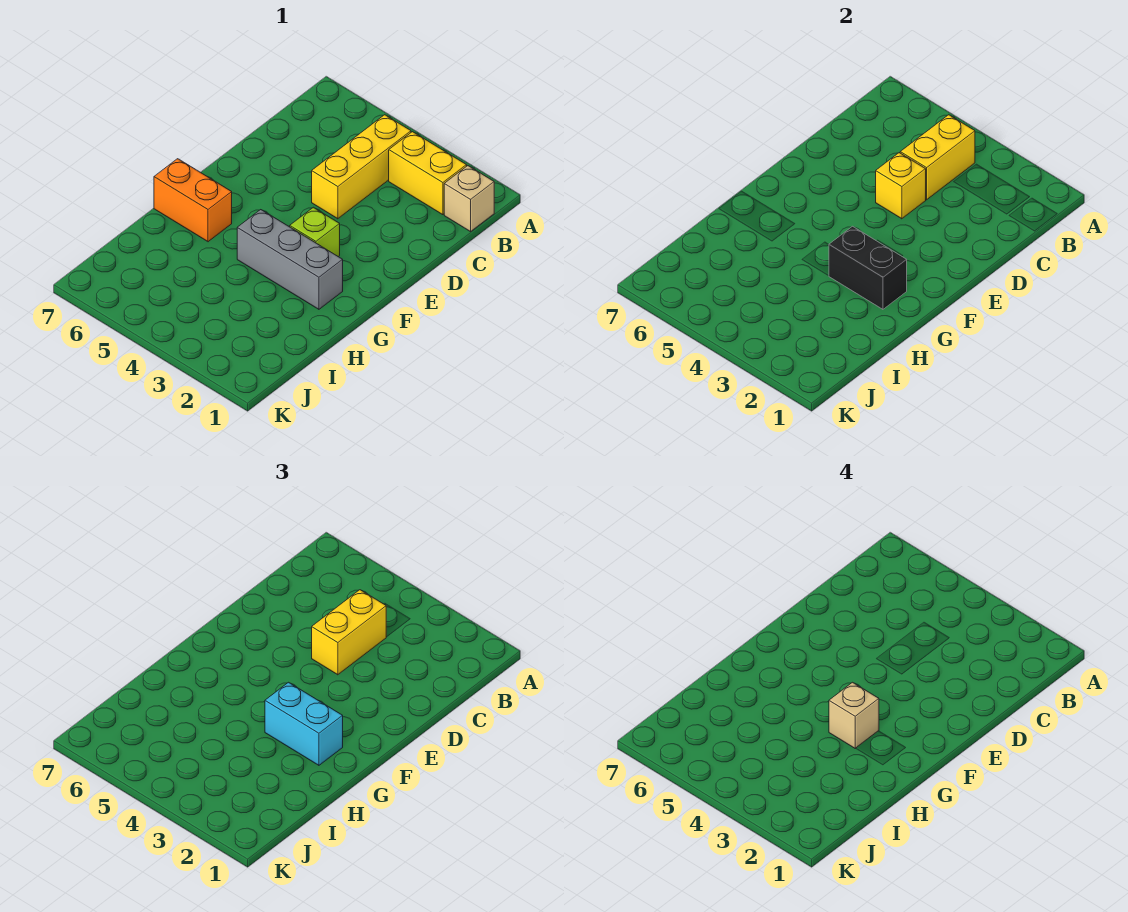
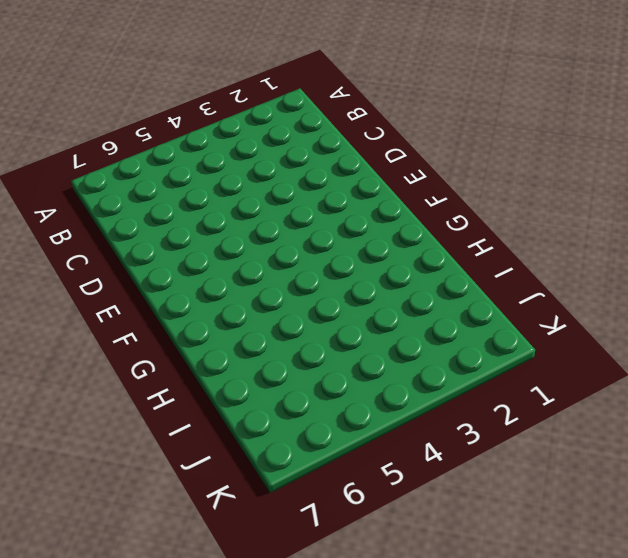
none -> tan 1x1 brick [444,166,494,232]
none -> yellow 1x2 brick [389,132,467,215]
none -> yellow 1x3 brick [312,115,411,219]

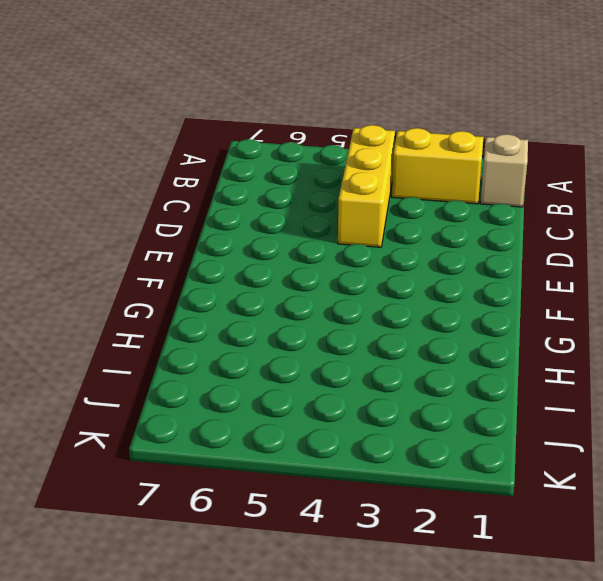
none -> lime 1x1 brick [290,207,340,257]
none -> grey 1x3 brick [237,210,343,309]
none -> orange 1x2 brick [154,159,232,242]

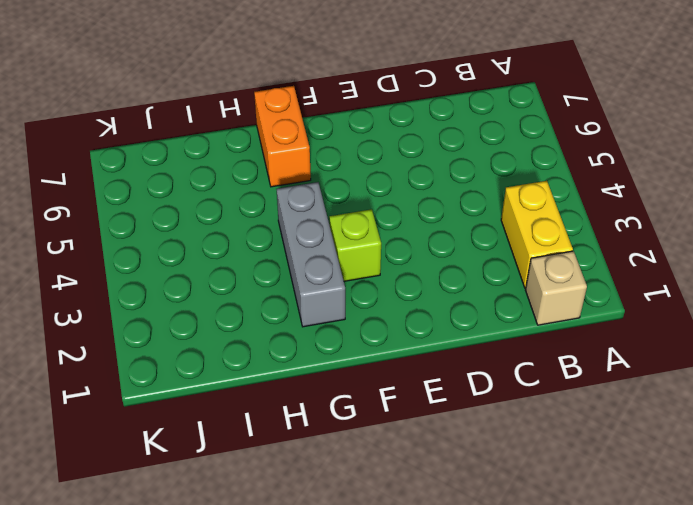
none -> yellow 1x3 brick [312,115,411,219]
none -> yellow 1x2 brick [900,115,975,200]
none -> yellow 1x1 brick [876,153,926,219]

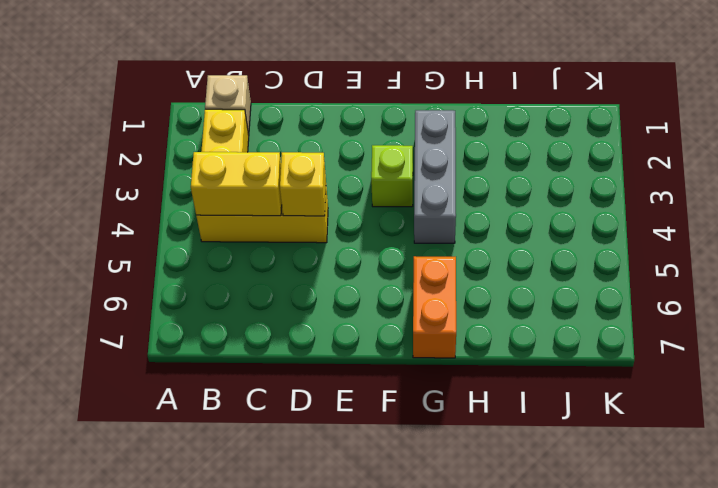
none -> black 1x2 brick [829,226,907,309]
none -> yellow 1x2 brick [312,590,386,675]
none -> cyan 1x2 brick [265,682,343,765]

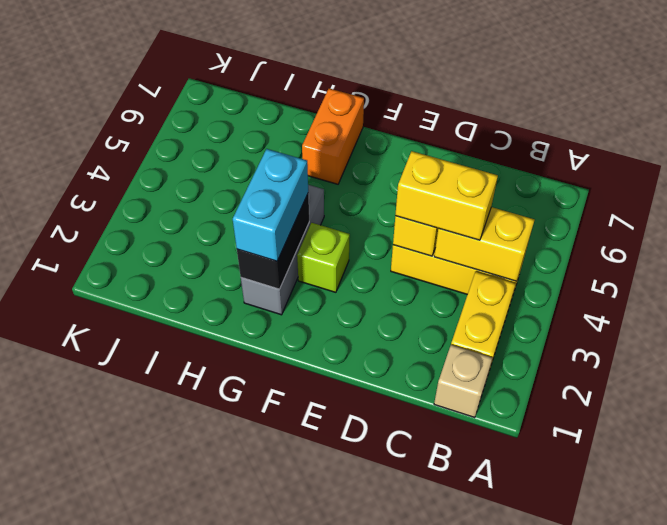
none -> tan 1x1 brick [829,682,879,748]

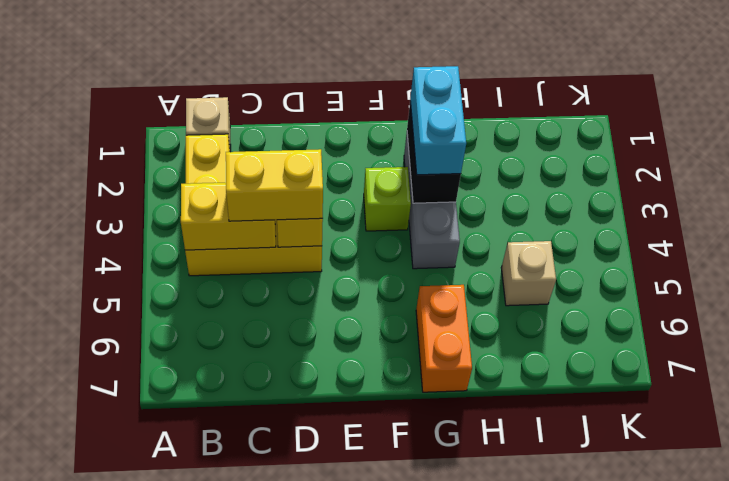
tan 1x1 brick [501,241,556,306] -> tan 1x1 brick moved to [829,682,879,748]

